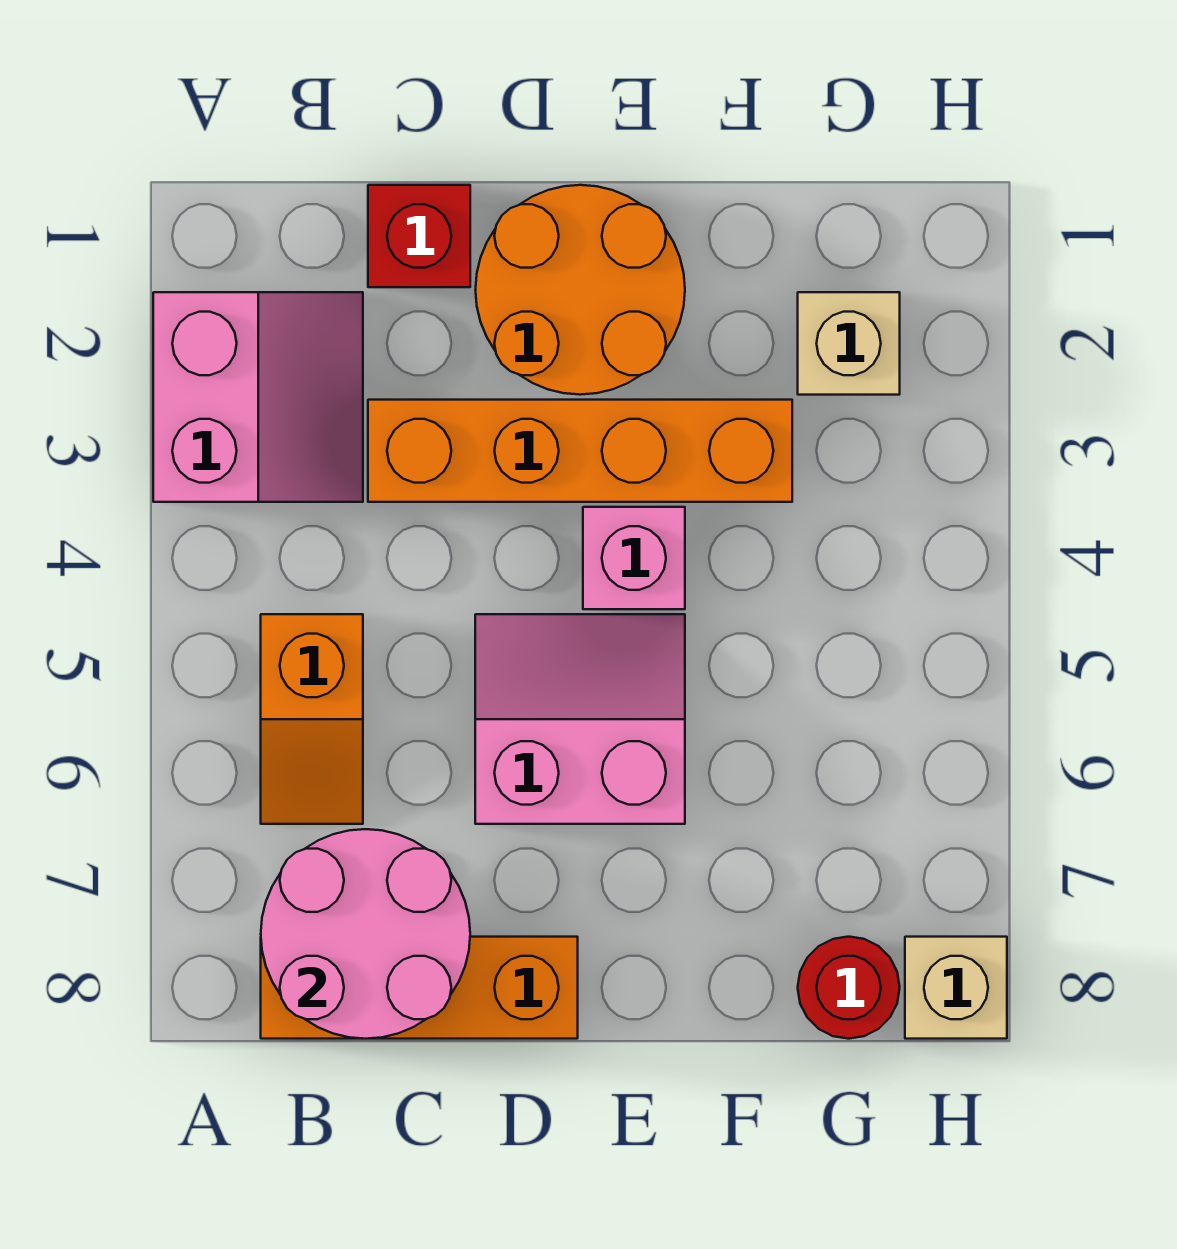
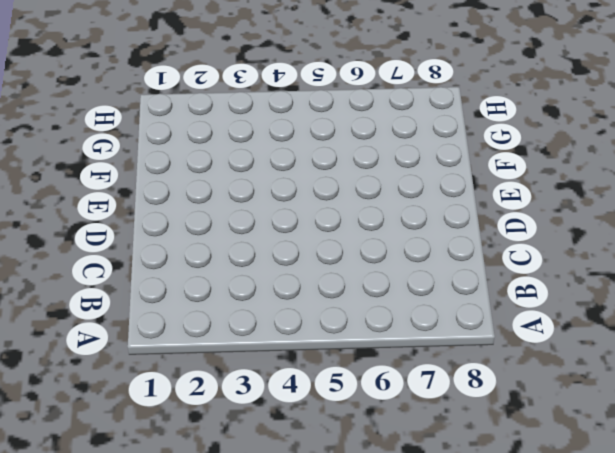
none -> pink 2x2 slope [153,292,363,502]
none -> orange 1x2 slope [261,614,363,824]
none -> orange 1x3 brick [261,937,578,1039]

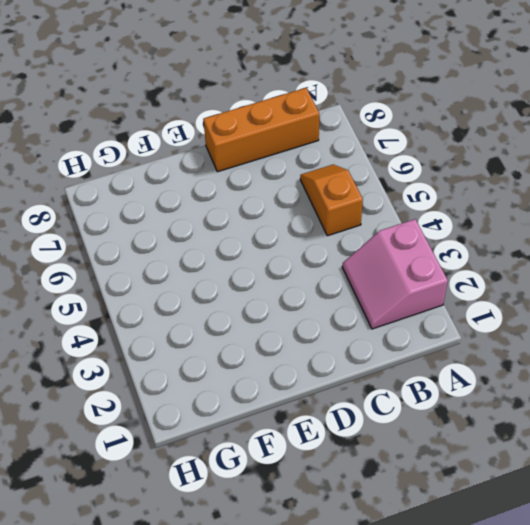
none -> red 1x1 brick [368,185,470,287]
none -> orange 1x4 brick [368,400,792,502]
none -> orange 2x2 round brick [476,185,685,395]

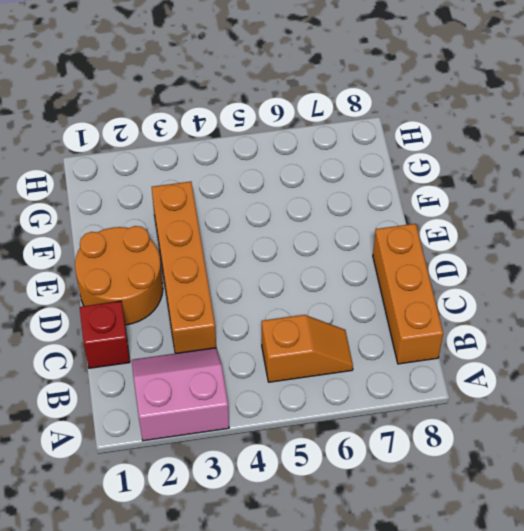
none -> pink 2x2 slope [475,614,685,824]
none -> pink 1x1 brick [583,507,685,609]
none -> tan 1x1 brick [798,292,900,395]

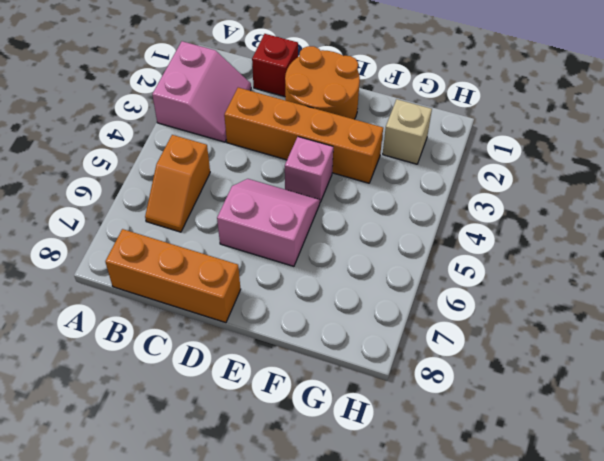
none -> red 1x1 round brick [798,937,900,1039]
none -> tan 1x1 brick [905,937,1007,1039]
none -> pink 2x2 round brick [261,829,470,1039]

